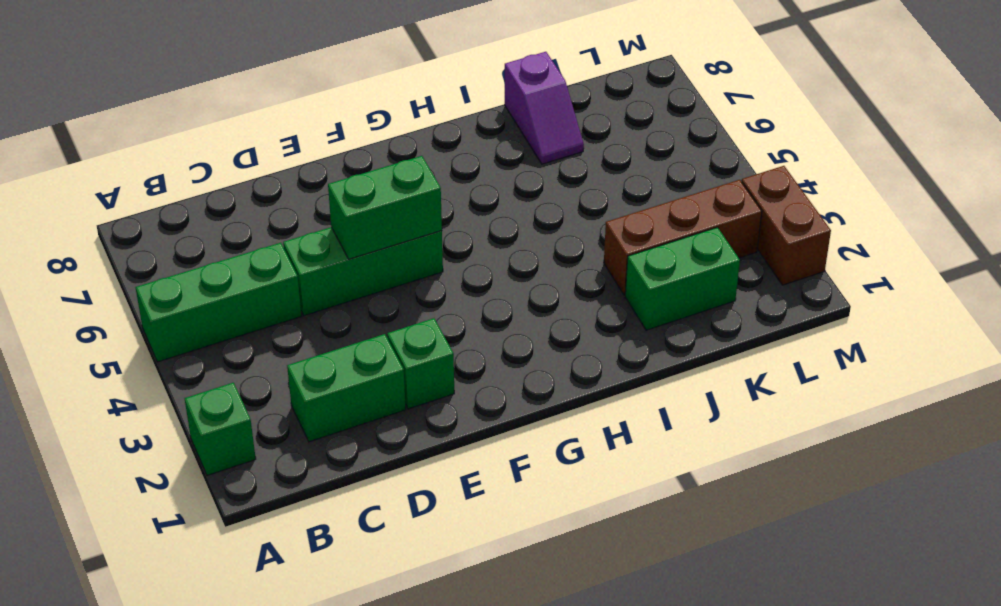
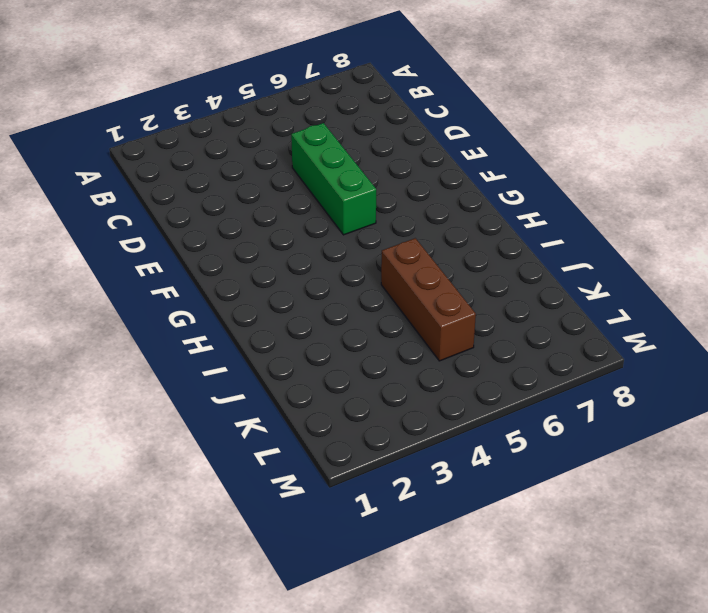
brown 1x3 brick [381,238,476,361] -> brown 1x3 brick moved to [604,180,762,295]
none -> green 1x1 brick [185,383,256,476]
none -> green 1x3 brick [135,243,301,362]

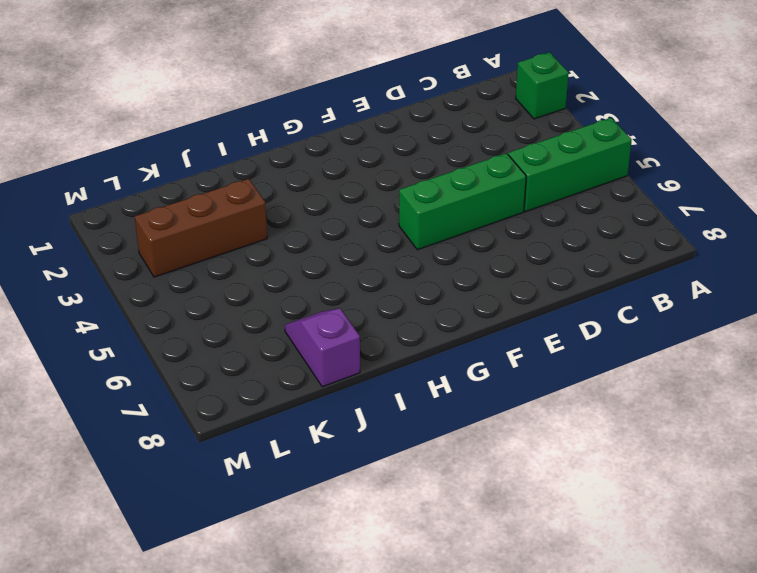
none -> green 1x2 brick [287,334,406,442]
none -> green 1x1 brick [387,318,454,409]

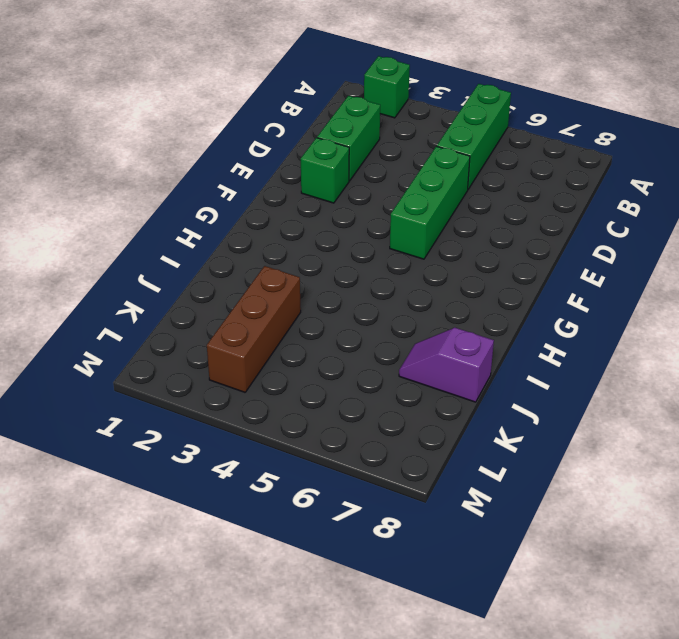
none -> green 1x2 brick [625,227,740,330]
none -> brown 1x2 brick [742,166,831,285]

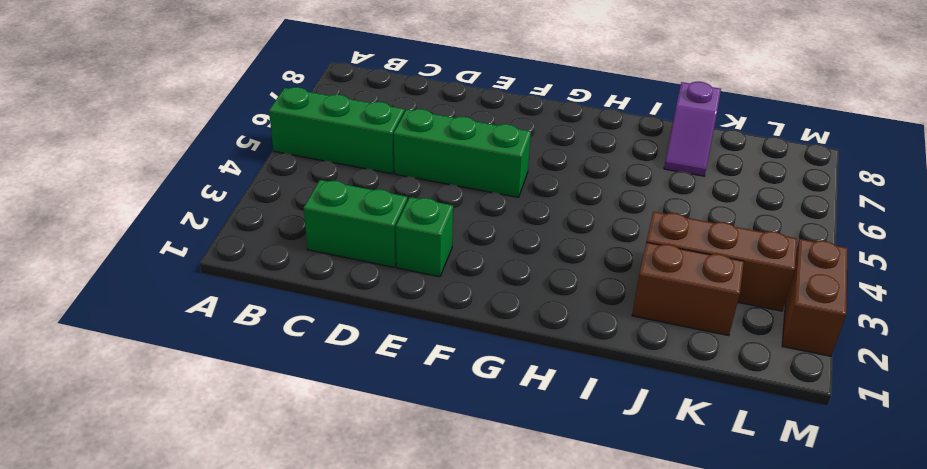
brown 1x2 brick [632,242,744,336] -> green 1x2 brick [625,227,740,330]
none -> green 1x1 brick [185,383,256,476]
none -> green 1x2 brick [328,156,442,259]

